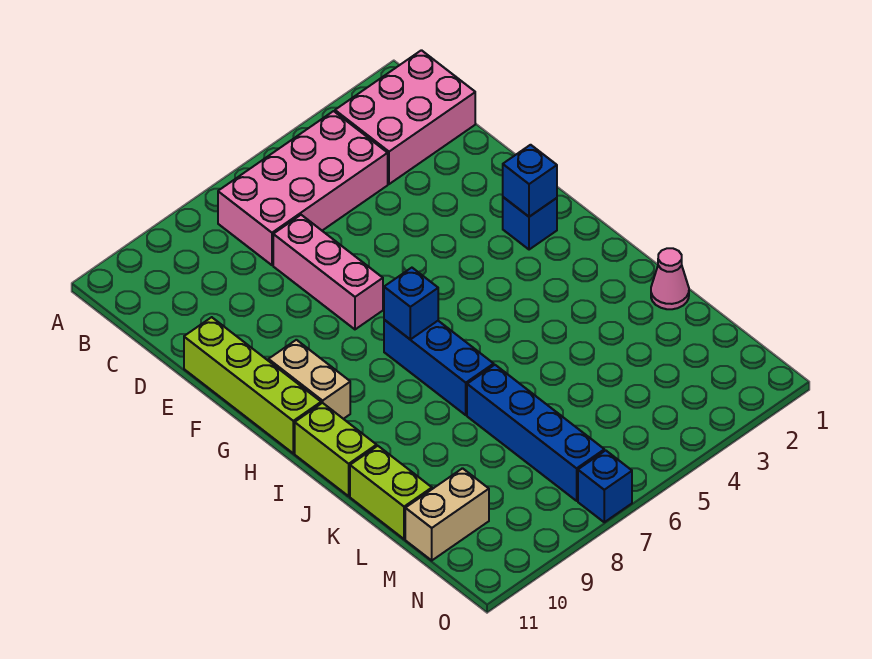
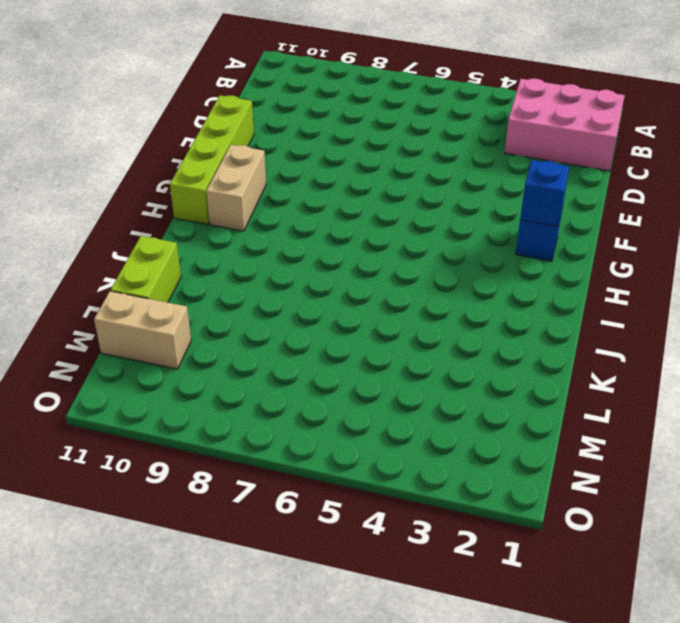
none -> pink 2x4 brick [218,111,388,265]
none -> pink 1x3 brick [273,215,383,329]
none -> blue 1x3 brick [384,320,494,415]

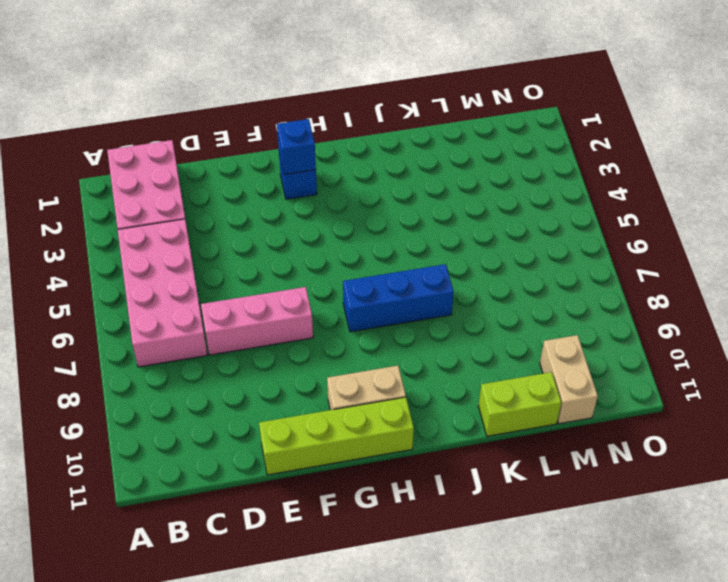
none -> lime 1x2 brick [295,403,377,496]
none -> pink 1x1 cone [651,248,689,309]
none -> blue 1x4 brick [467,365,604,501]

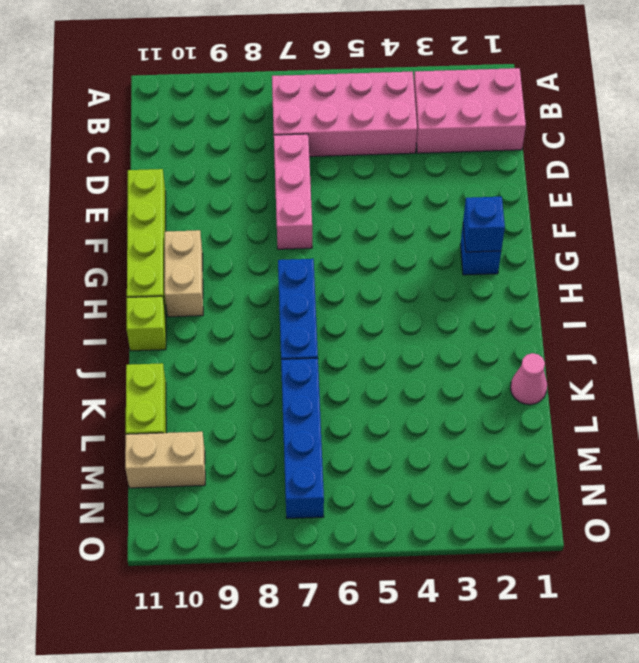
lime 1x1 brick [127,296,166,351] -> lime 1x2 brick [295,403,377,496]
none -> blue 1x1 brick [578,450,632,522]
none -> blue 1x1 brick [384,268,438,339]

